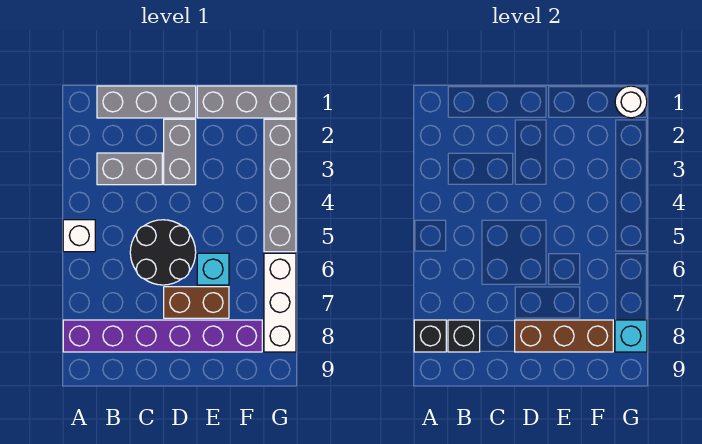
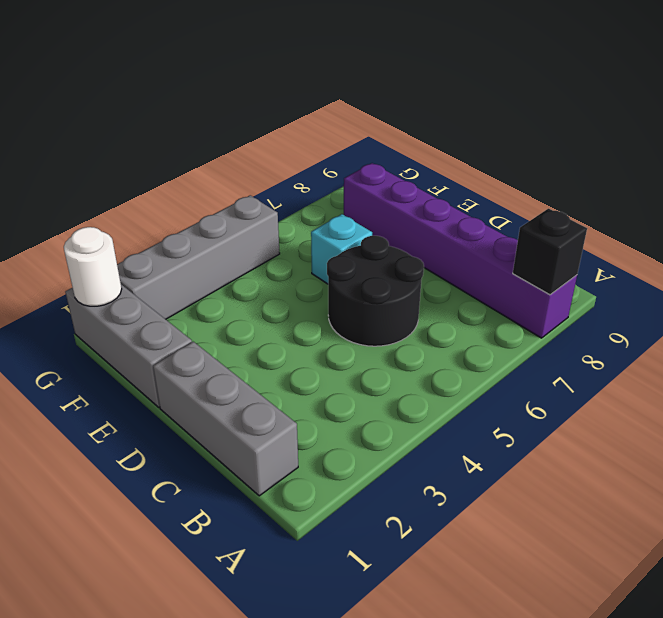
none -> white 1x1 brick [63,220,95,252]
none -> grey 1x2 brick [97,153,162,185]
none -> grey 1x2 brick [164,119,196,185]

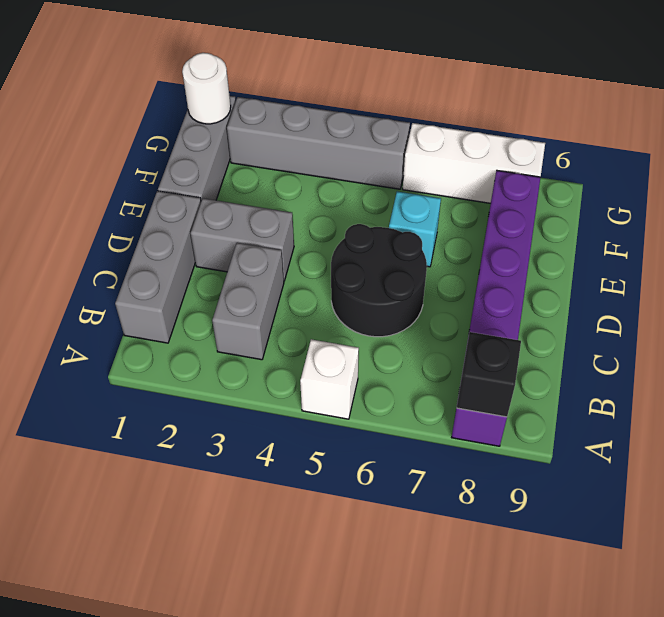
none -> brown 1x2 brick [164,287,229,318]
none -> black 1x1 brick [448,320,480,352]
none -> brown 1x3 brick [515,320,613,352]

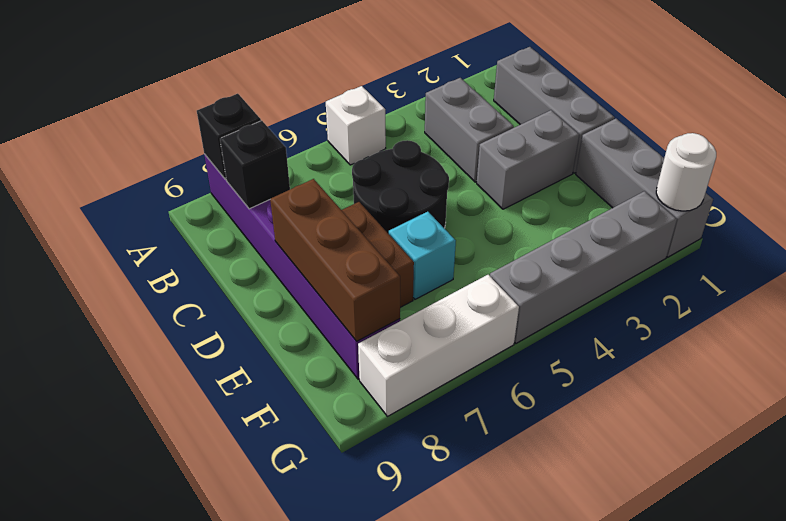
none -> cyan 1x1 brick [615,320,647,352]

